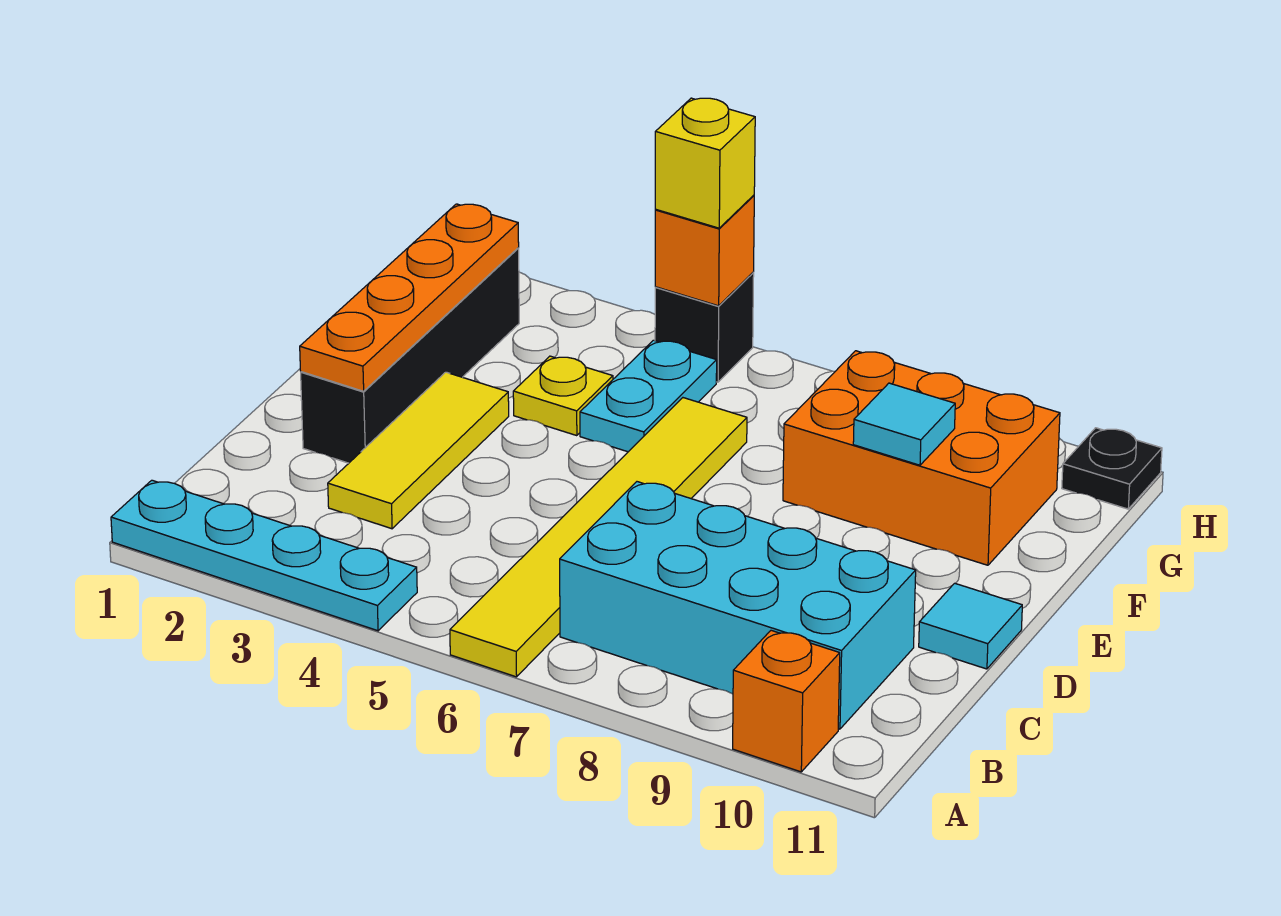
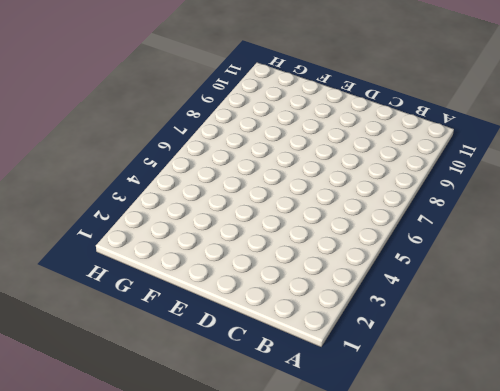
none -> cyan 1x4 plate [111,480,417,631]
none -> yellow 1x6 tile [450,398,747,677]
none -> orange 1x1 brick [733,630,840,772]

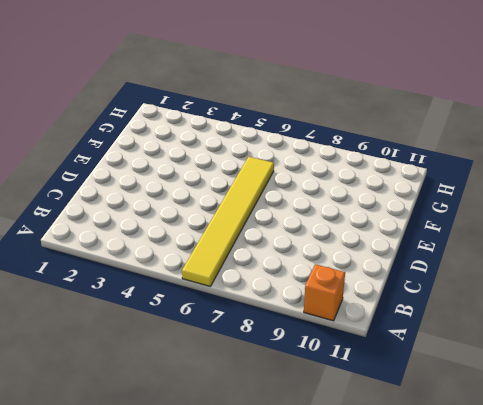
none -> cyan 1x4 plate [111,480,417,631]
none -> cyan 2x4 brick [560,482,916,729]
none -> yellow 1x3 tile [328,372,509,529]

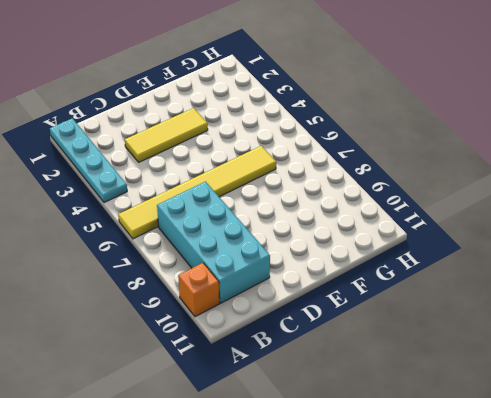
none -> black 1x4 brick [301,248,519,463]
none -> cyan 1x1 tile [919,583,1022,669]
none -> yellow 1x1 plate [513,356,613,436]

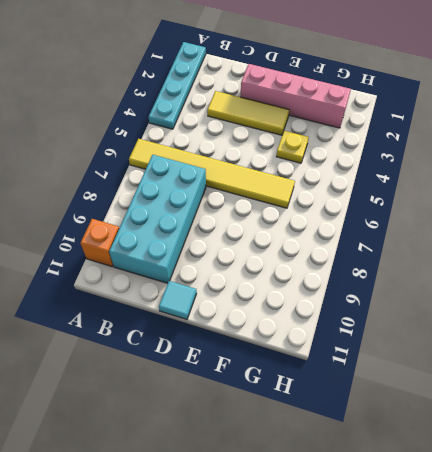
pink 1x4 brick [240,64,351,128] -> black 1x4 brick [301,248,519,463]
none -> cyan 1x2 plate [580,340,717,452]
none -> orange 2x3 brick [783,351,1060,565]
none -> black 1x1 brick [655,273,754,382]

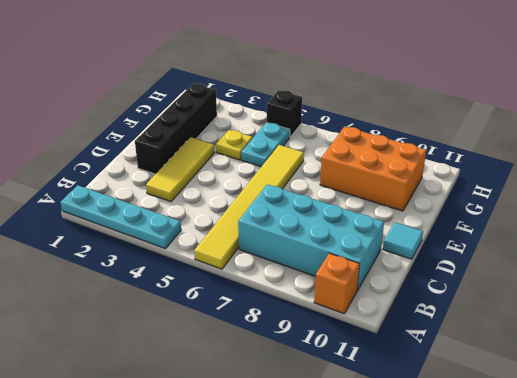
none -> black 1x1 plate [1062,428,1162,509]
none -> orange 1x4 plate [300,204,519,391]
none -> cyan 1x1 tile [853,383,955,465]

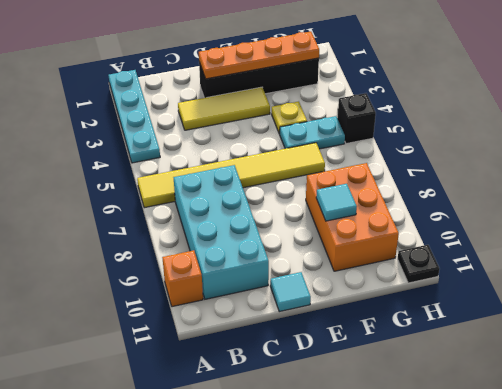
none -> orange 1x1 brick [655,195,754,306]
none -> yellow 1x1 brick [655,98,755,228]

